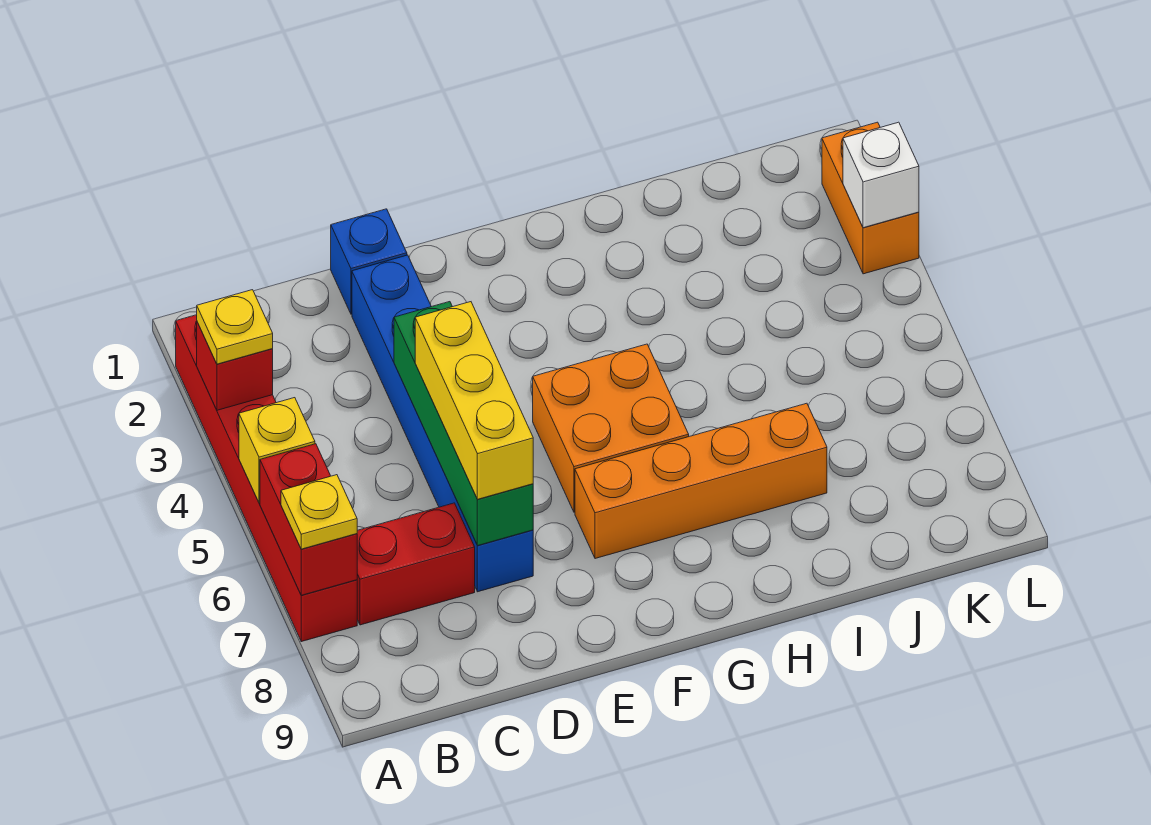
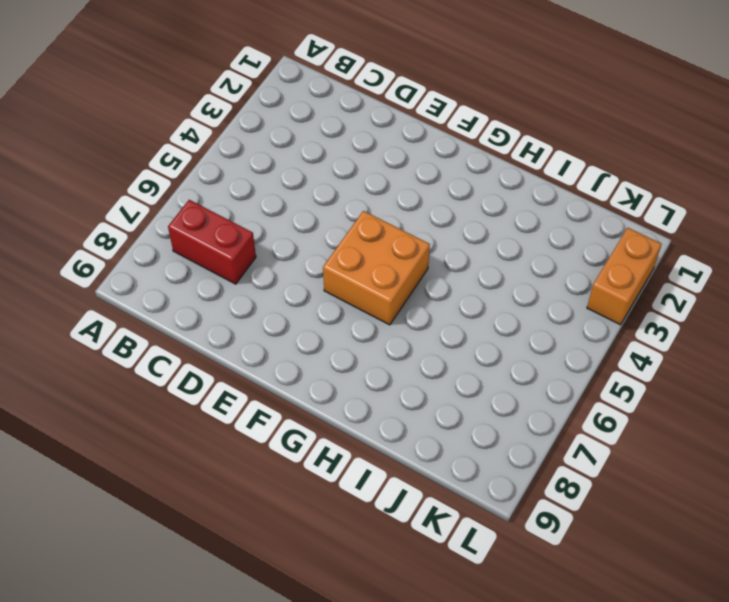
none -> red 1x6 brick [176,315,357,642]
none -> blue 1x1 brick [331,209,407,314]
none -> blue 1x6 brick [352,255,533,592]

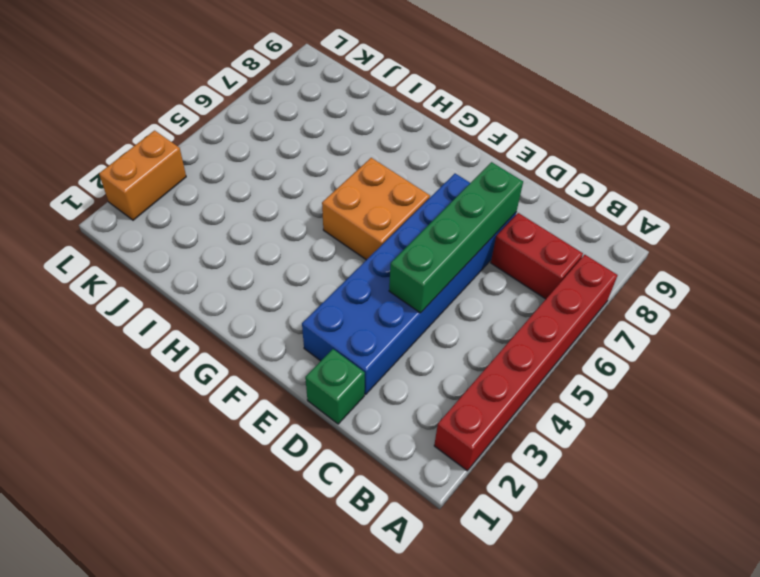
green 1x1 brick [305,349,365,424] -> blue 1x1 brick [331,209,407,314]
blue 2x6 brick [302,174,516,394] -> blue 1x6 brick [352,255,533,592]
none -> orange 1x4 brick [575,403,827,559]
none -> red 1x1 brick [197,322,273,410]
none -> yellow 1x1 brick [239,398,315,503]

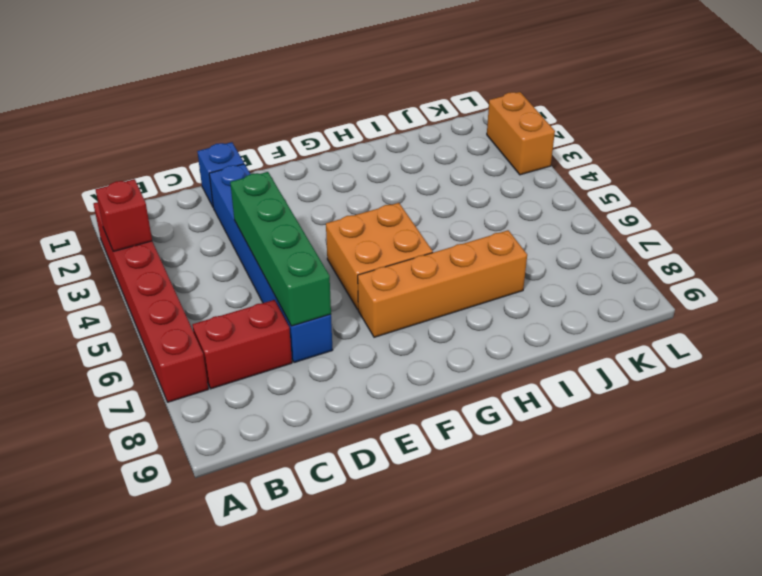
none -> yellow 1x1 brick [239,398,315,503]
none -> red 1x2 brick [260,444,357,595]
none -> white 1x1 brick [843,122,919,228]

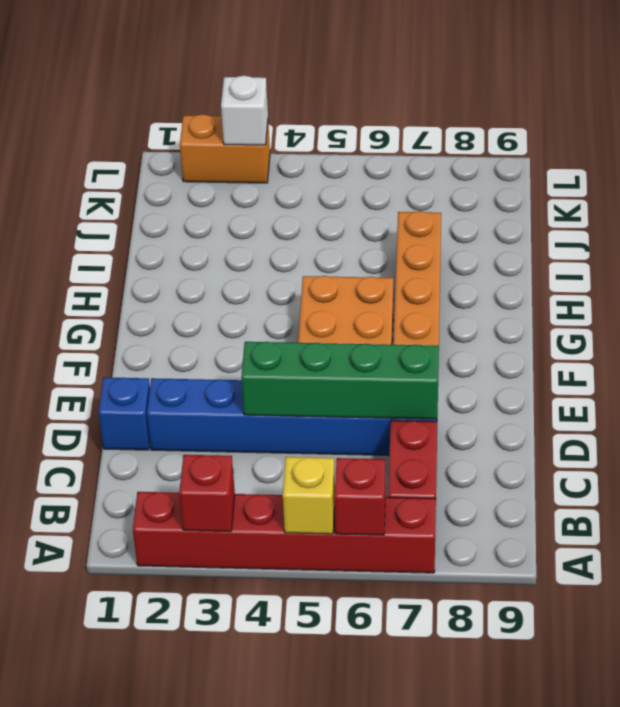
red 1x1 brick [335,458,386,535] -> red 1x2 brick [260,444,357,595]
none -> yellow 1x1 plate [197,290,273,364]
none -> yellow 1x1 plate [281,475,357,549]
none -> yellow 1x3 brick [415,302,533,499]

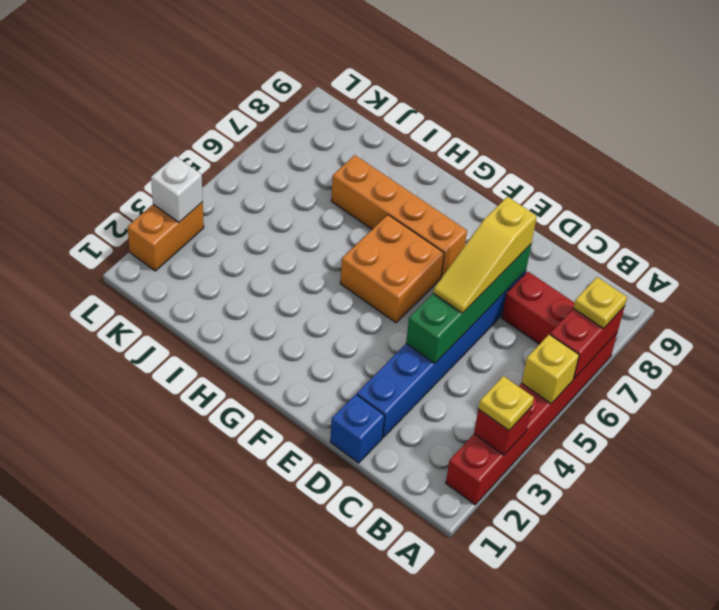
yellow 1x3 slope [433,197,537,313] -> yellow 1x3 brick [415,302,533,499]

